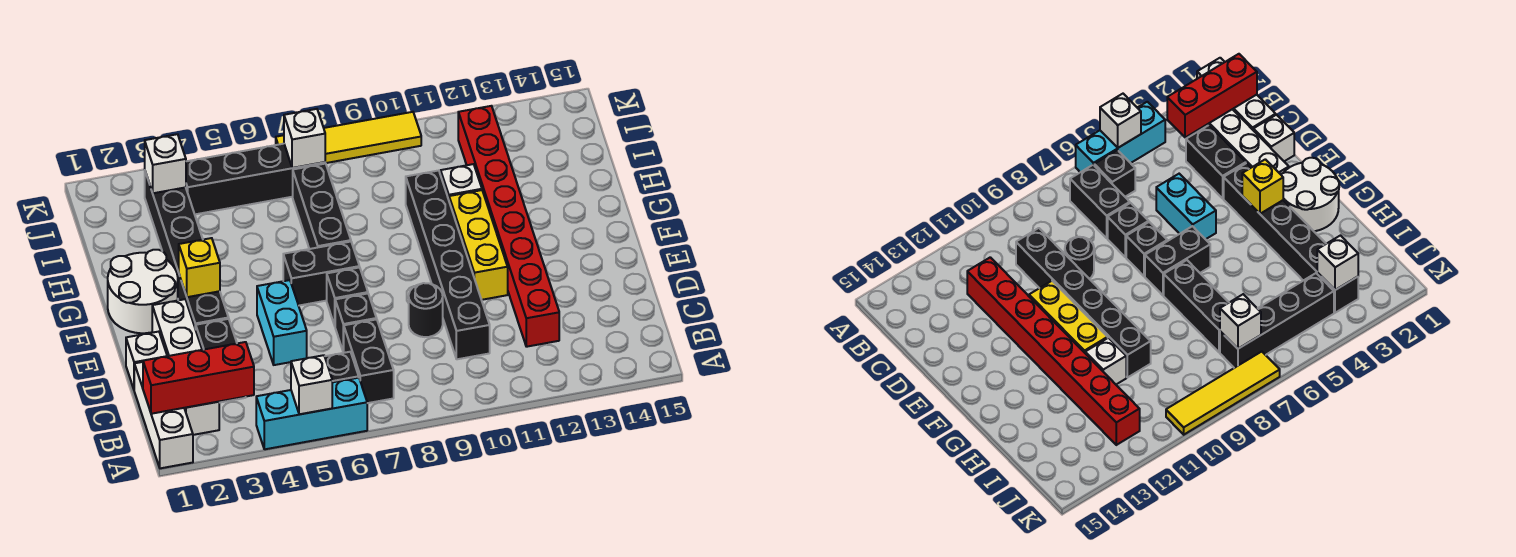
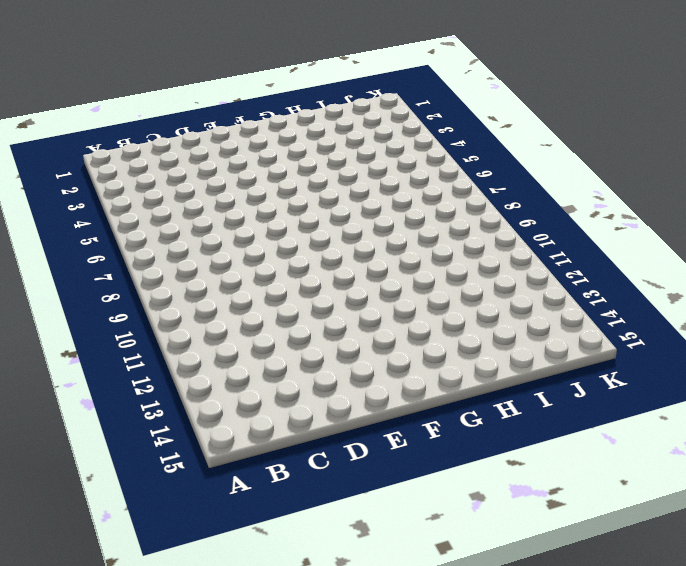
none -> white 1x3 brick [134,362,193,468]
none -> cyan 1x3 brick [256,378,367,449]
none -> white 1x4 brick [152,299,219,435]

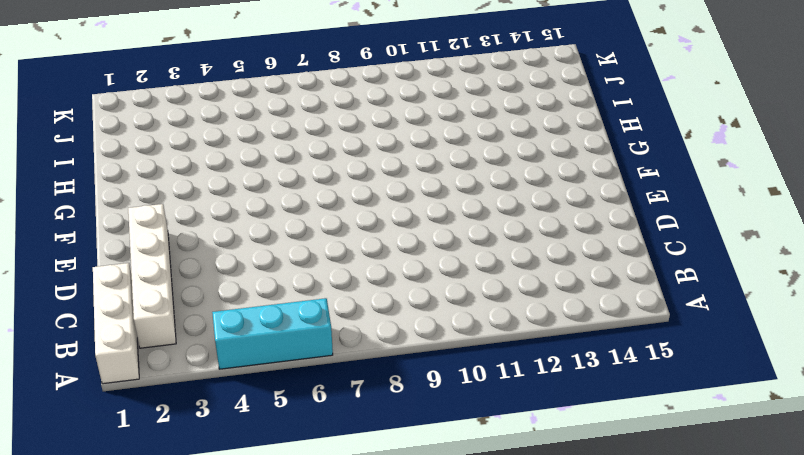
none -> black 1x1 brick [325,352,359,382]
none -> black 1x2 brick [344,319,394,403]
none -> black 1x2 brick [196,319,246,403]

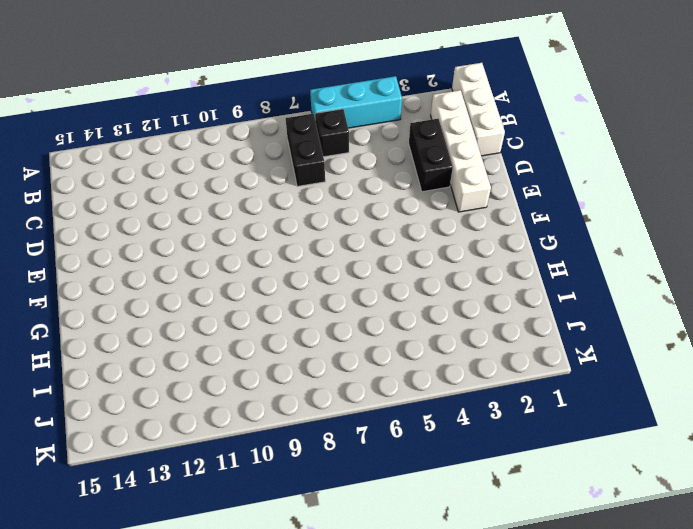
none -> black 1x6 brick [406,171,490,359]
none -> red 1x8 brick [458,106,559,347]
none -> white 1x1 brick [126,332,167,389]

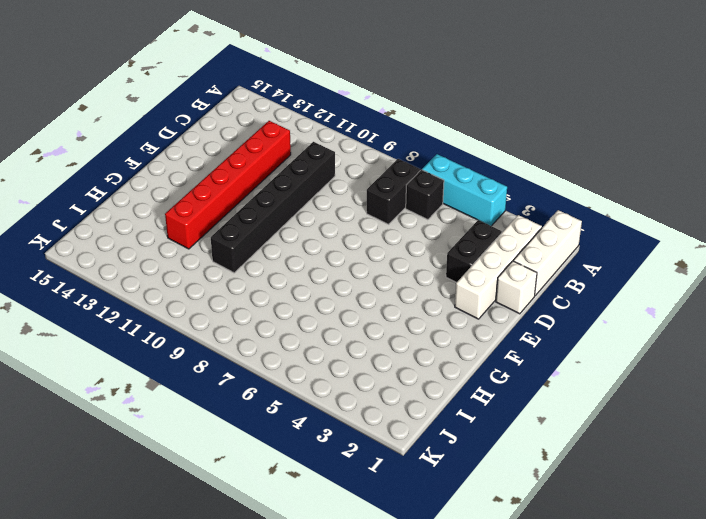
red 1x6 brick [165,121,291,249] -> red 1x8 brick [458,106,559,347]
none -> cyan 1x2 brick [257,280,307,365]
none -> black 1x1 brick [335,294,377,352]
none -> black 1x1 round brick [409,283,443,337]

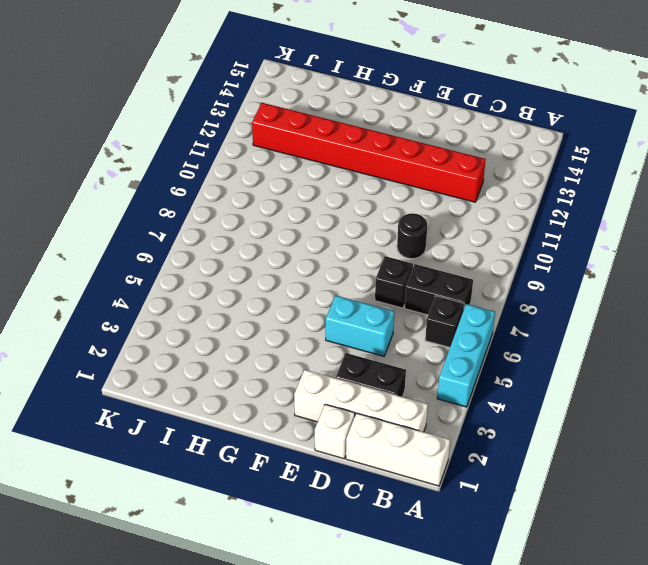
none -> black 1x6 brick [406,171,490,359]
none -> black 1x6 brick [145,172,229,329]
none -> black 1x1 brick [327,267,368,325]

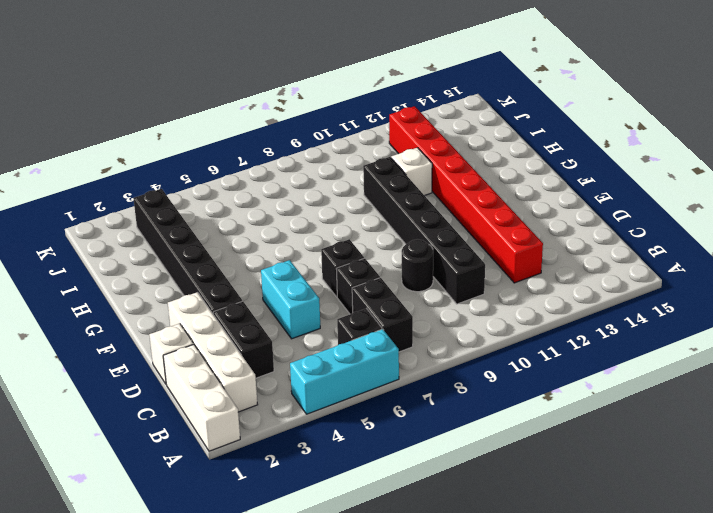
none -> yellow 1x3 brick [449,190,508,300]
none -> white 2x2 round brick [108,250,178,333]
none -> black 1x2 brick [283,242,359,306]

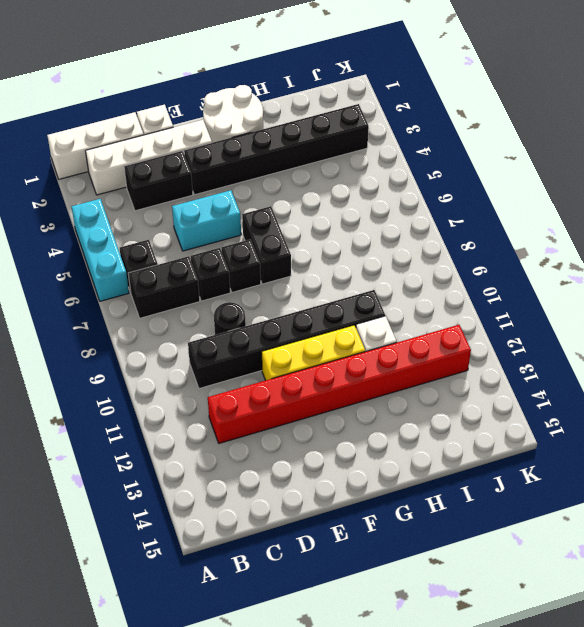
none -> black 1x3 brick [293,164,351,249]
none -> black 1x4 brick [186,144,325,214]
none -> yellow 1x4 tile [276,112,421,163]

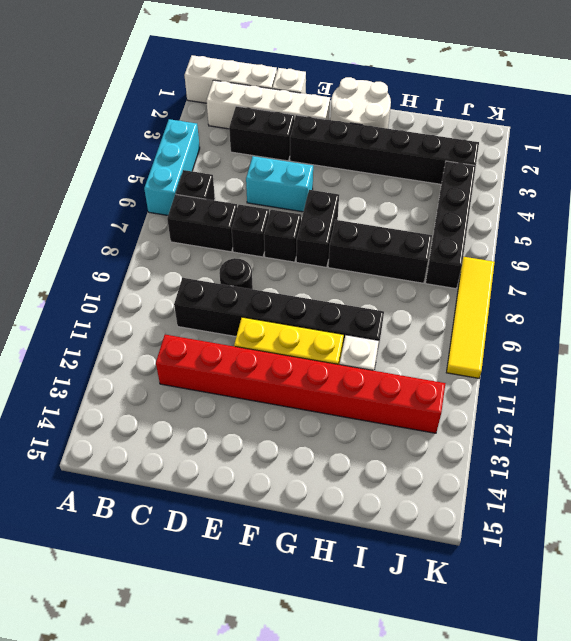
none -> white 1x1 brick [291,355,332,414]
none -> red 1x3 brick [143,342,254,414]
none -> yellow 1x1 brick [179,238,220,297]

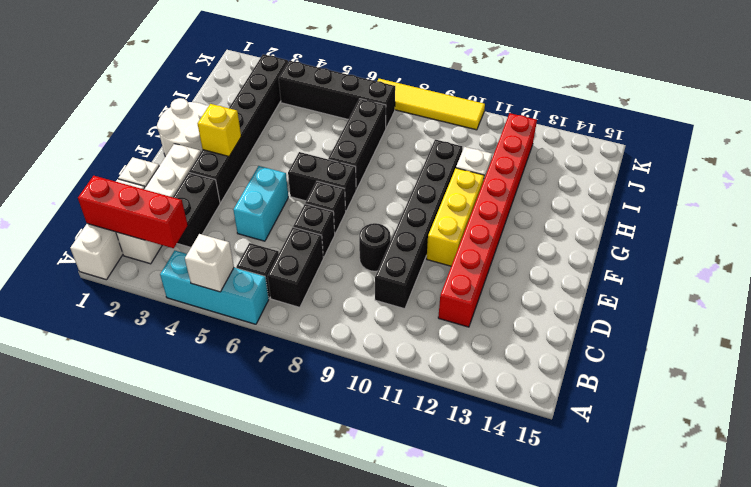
none -> white 1x1 brick [145,134,186,193]
none -> white 1x1 brick [284,109,325,168]

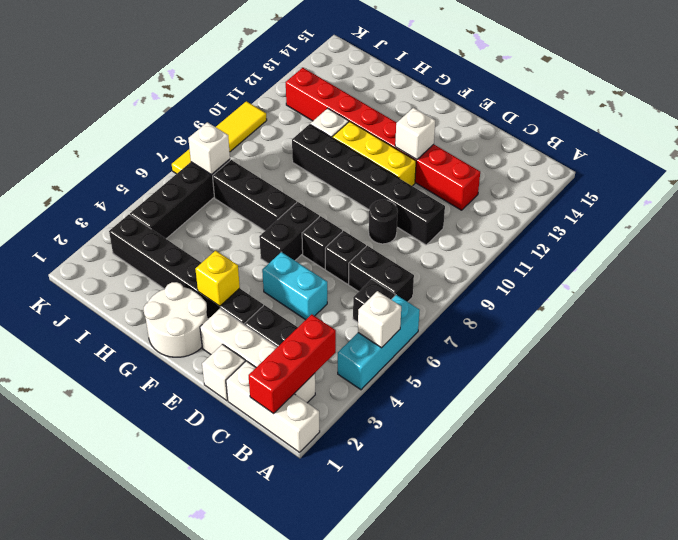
white 1x1 brick [395,108,435,160] -> white 1x1 brick moved to [145,134,186,193]

